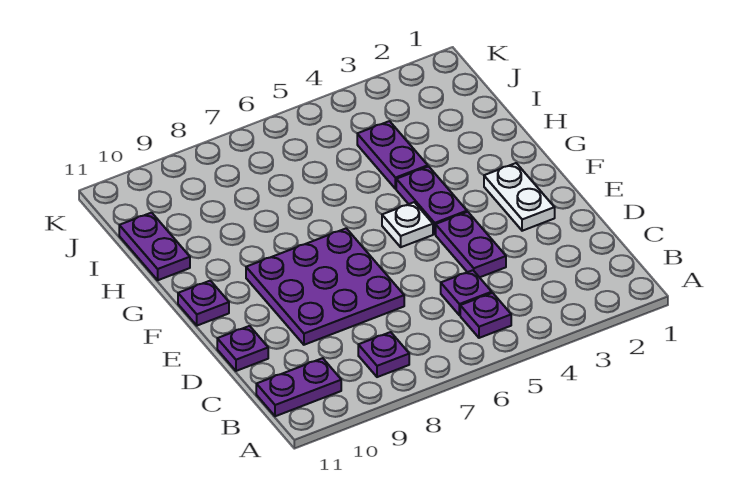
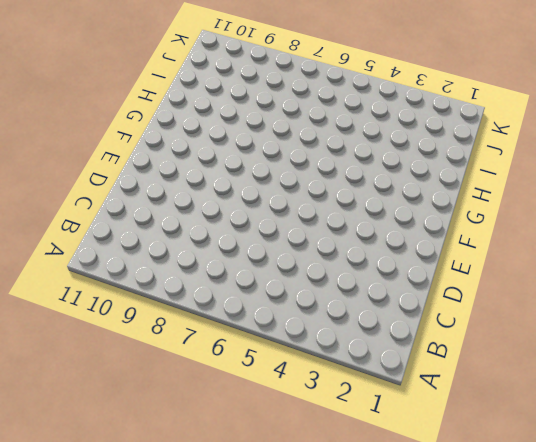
none -> purple 1x1 plate [460,293,511,338]
none -> purple 1x1 plate [358,332,409,377]
none -> purple 1x2 plate [256,358,341,416]

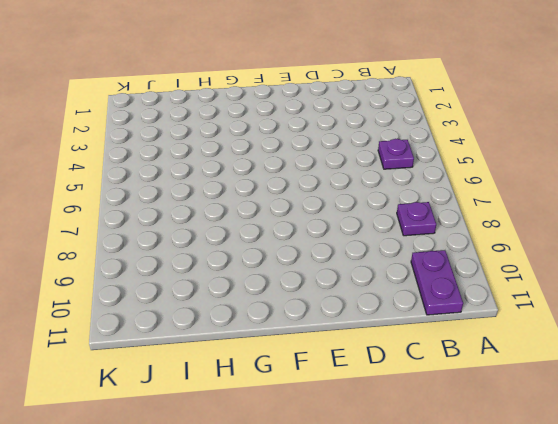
none -> purple 1x1 plate [441,270,492,315]
none -> purple 1x2 plate [436,212,506,277]
none -> purple 3x3 plate [246,228,404,345]

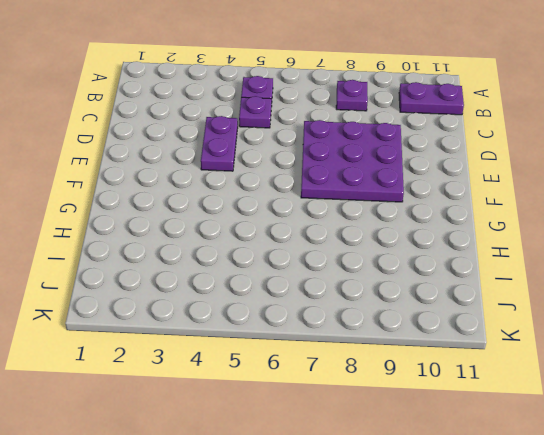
none -> purple 1x1 plate [217,326,268,371]
none -> white 1x2 plate [484,163,555,231]
none -> purple 1x2 plate [396,166,467,234]

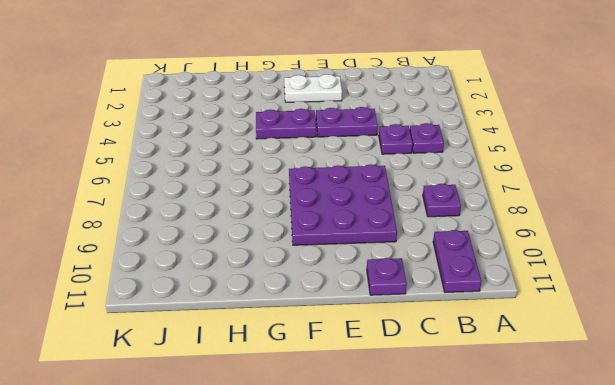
none -> white 1x1 plate [382,202,433,247]
none -> purple 1x1 plate [178,281,229,326]
none -> purple 1x2 plate [357,121,428,189]

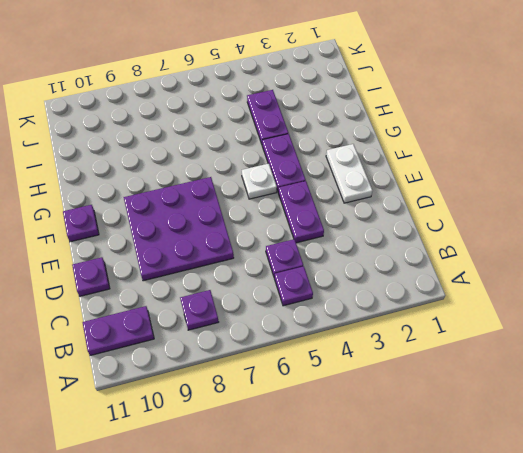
none -> purple 1x2 plate [119,213,190,280]

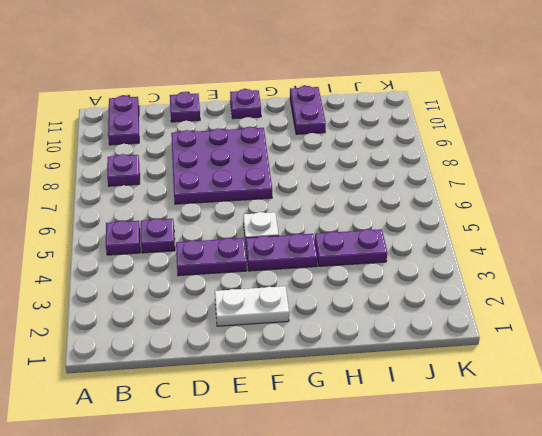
purple 1x2 plate [290,86,326,134] -> purple 1x2 plate turned to [119,213,190,280]

